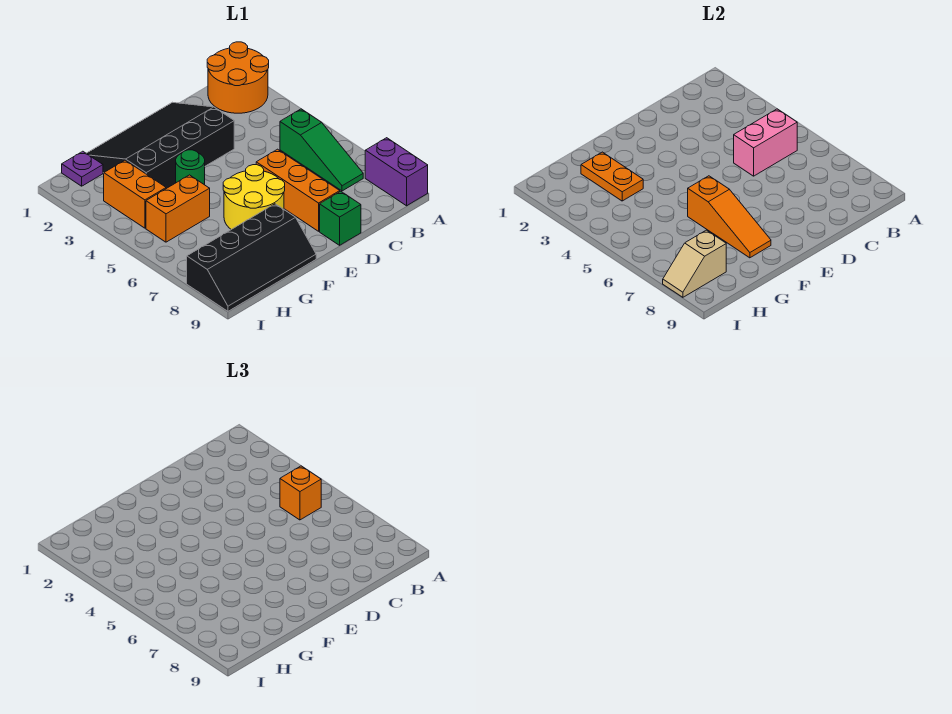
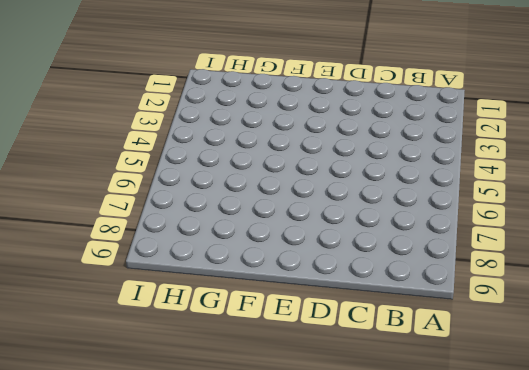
none -> orange 2x2 round brick [207,42,269,113]
none -> purple 1x2 brick [365,138,428,206]
none -> green 1x3 slope [280,109,363,191]

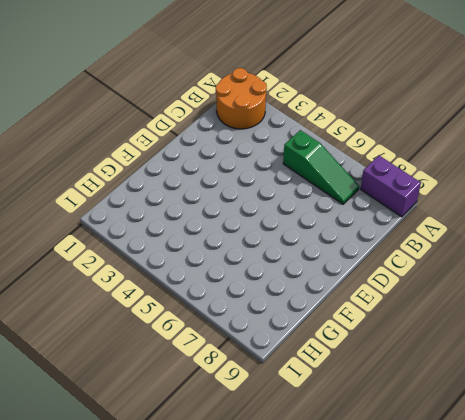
none -> black 3x4 slope [86,102,234,188]
none -> orange 1x3 brick [256,149,340,231]
none -> green 1x1 brick [320,191,361,245]

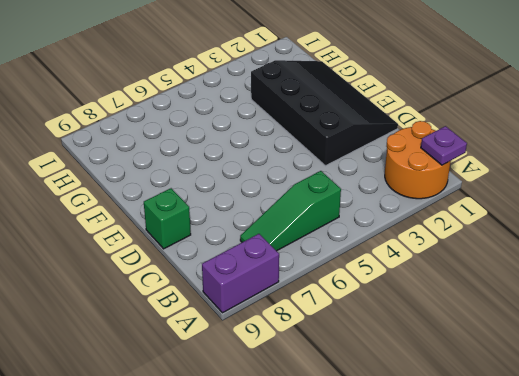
purple 1x1 plate [421,126,467,165] -> purple 1x1 plate moved to [62,151,103,186]
none -> orange 1x3 brick [256,149,340,231]
none -> yellow 2x2 round brick [223,165,285,229]
none -> green 1x1 round brick [176,150,205,185]

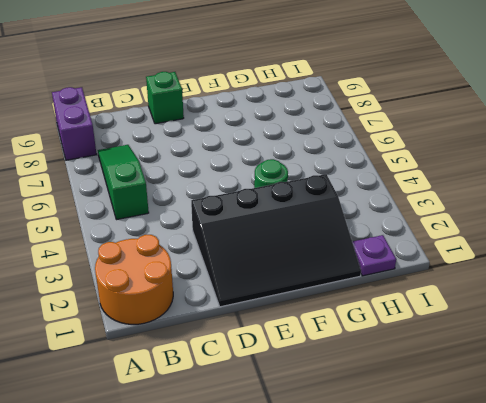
none -> orange 1x3 brick [256,149,340,231]
none -> yellow 2x2 round brick [223,165,285,229]
none -> black 2x4 slope [187,204,316,311]

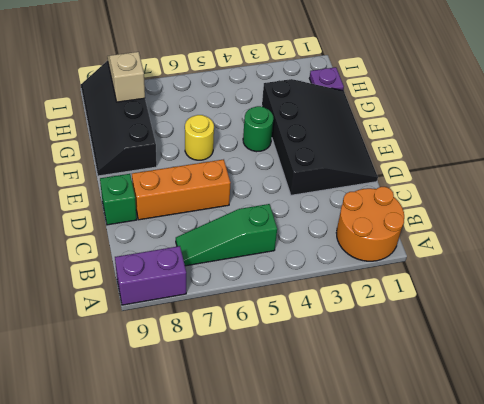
yellow 1x1 round brick [185,115,214,160] -> yellow 2x2 round brick [223,165,285,229]
none -> orange 1x2 brick [146,175,210,242]
none -> orange 1x2 brick [104,160,166,228]
none -> pink 1x2 brick [734,109,797,176]

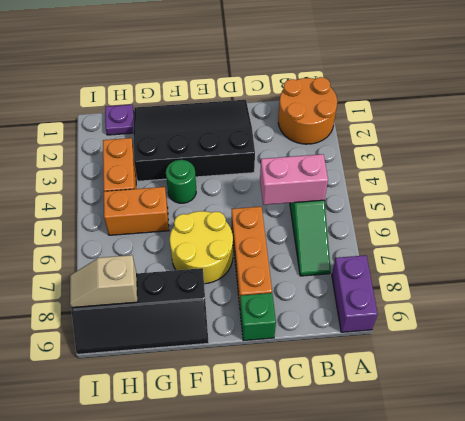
none -> orange 1x3 slope [688,176,771,258]
none -> orange 1x2 plate [581,152,643,201]
none -> orange 1x1 brick [280,466,321,520]

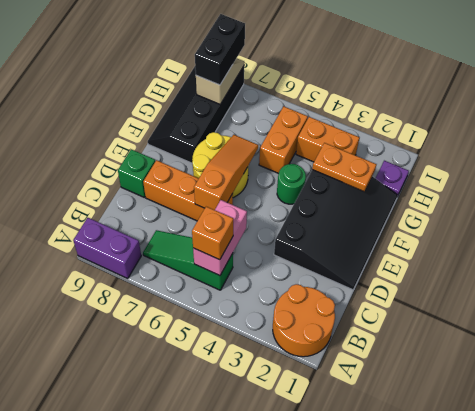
orange 1x3 slope [194,135,258,210] -> orange 1x3 slope turned to [688,176,771,258]
black 1x2 brick [195,14,245,85] -> none

